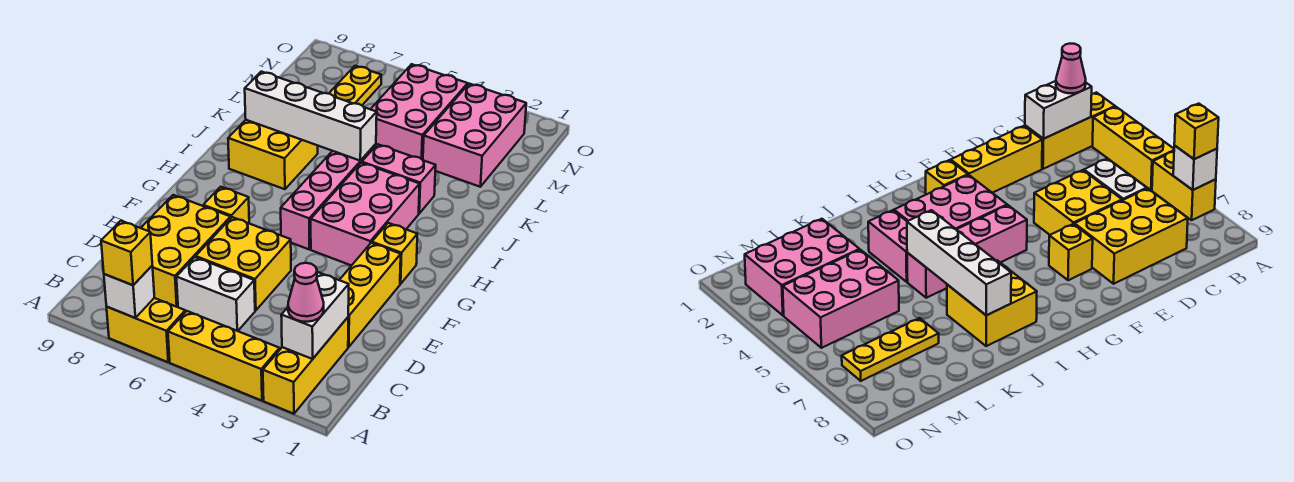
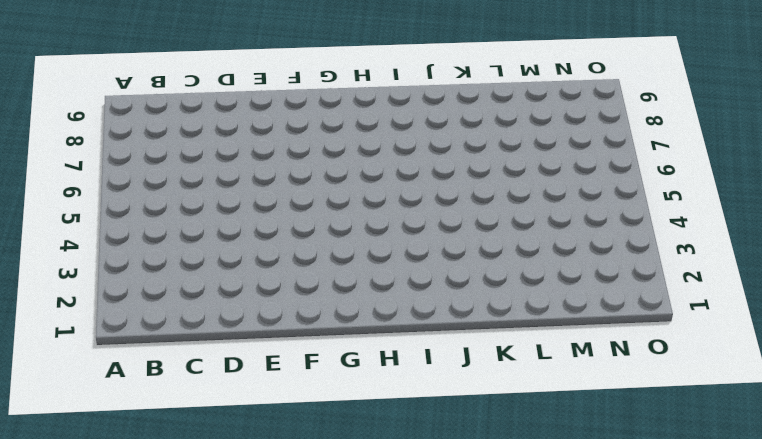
none -> yellow 1x3 brick [263,317,348,414]
none -> yellow 1x3 brick [168,311,280,401]
none -> yellow 1x2 brick [107,298,185,362]

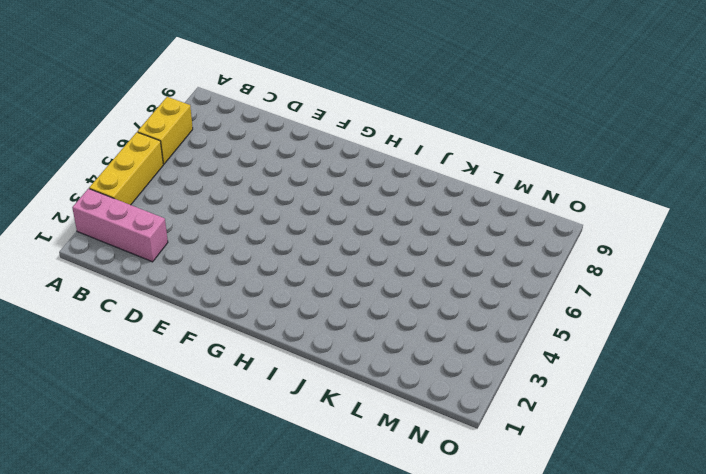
pink 1x3 brick [72,189,168,262] -> yellow 1x3 brick [263,317,348,414]
none -> white 1x2 brick [177,257,255,331]
none -> yellow 2x3 brick [141,195,231,307]
none -> yellow 1x3 brick [340,243,401,347]

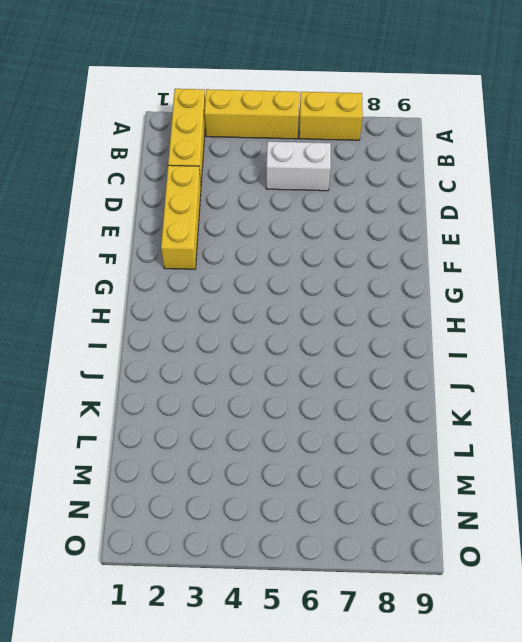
none -> yellow 2x3 brick [141,195,231,307]
none -> yellow 2x2 brick [196,217,291,310]
none -> yellow 1x1 brick [203,187,249,223]

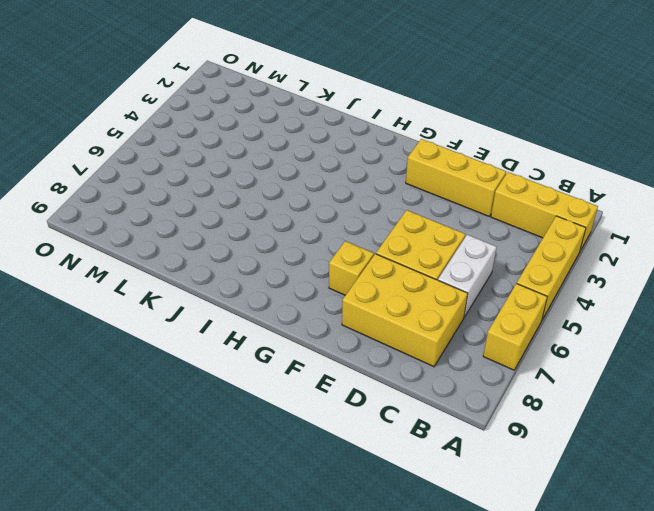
none -> yellow 1x1 brick [372,223,417,284]
none -> pink 2x3 brick [311,163,420,266]
none -> pink 1x4 brick [281,144,376,249]

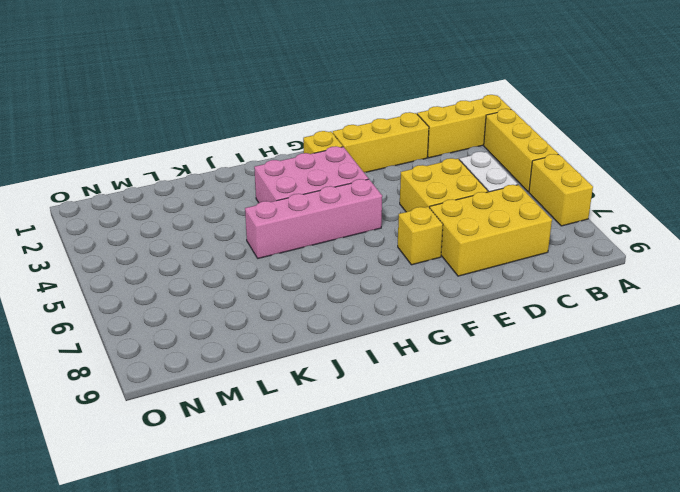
none -> yellow 2x2 brick [228,120,318,189]
none -> pink 1x2 brick [362,144,436,213]
none -> pink 2x3 brick [423,84,526,187]

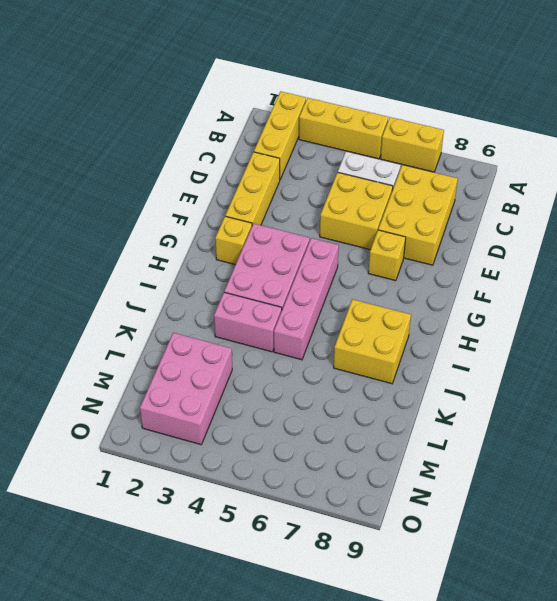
none -> pink 2x3 brick [370,64,468,160]
none -> yellow 1x3 plate [329,66,381,105]
none -> white 1x1 brick [104,266,154,318]

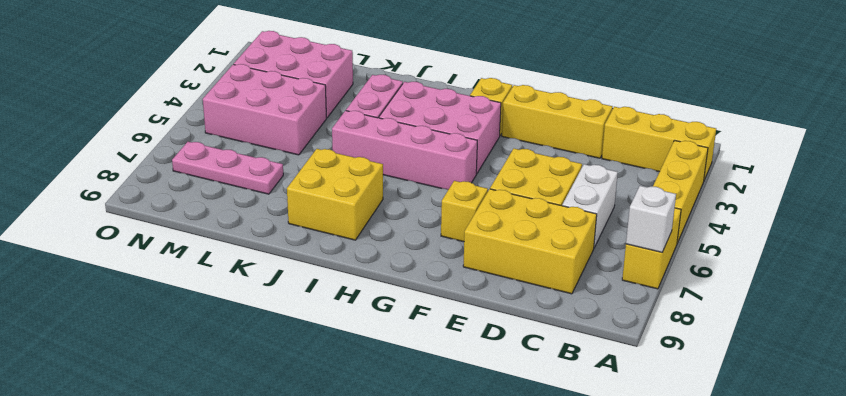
pink 1x3 plate [172,142,283,194] -> yellow 1x3 plate [329,66,381,105]
none -> white 1x2 brick [281,272,349,359]
none -> white 1x4 brick [245,72,377,161]
none -> yellow 1x1 brick [101,221,152,285]

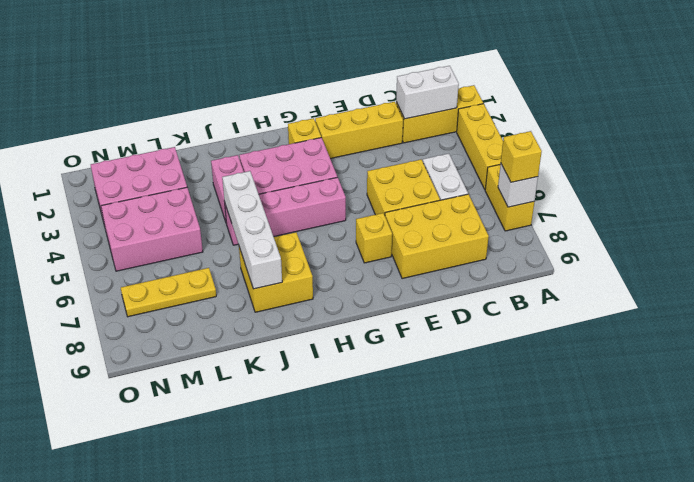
none -> pink 1x1 cone [288,263,324,322]

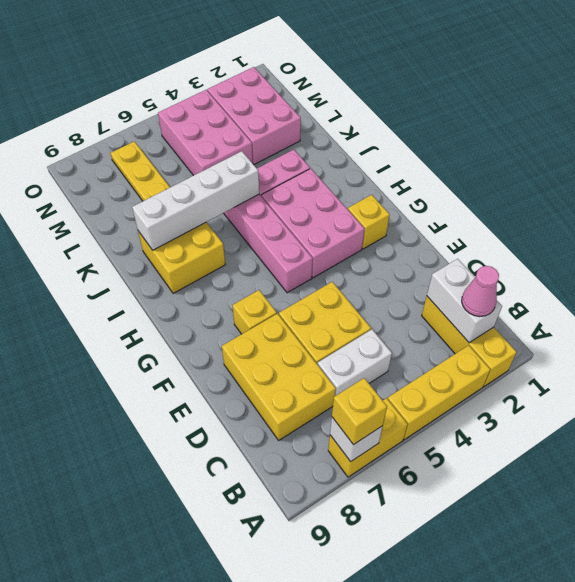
none -> yellow 1x3 brick [340,243,401,347]

